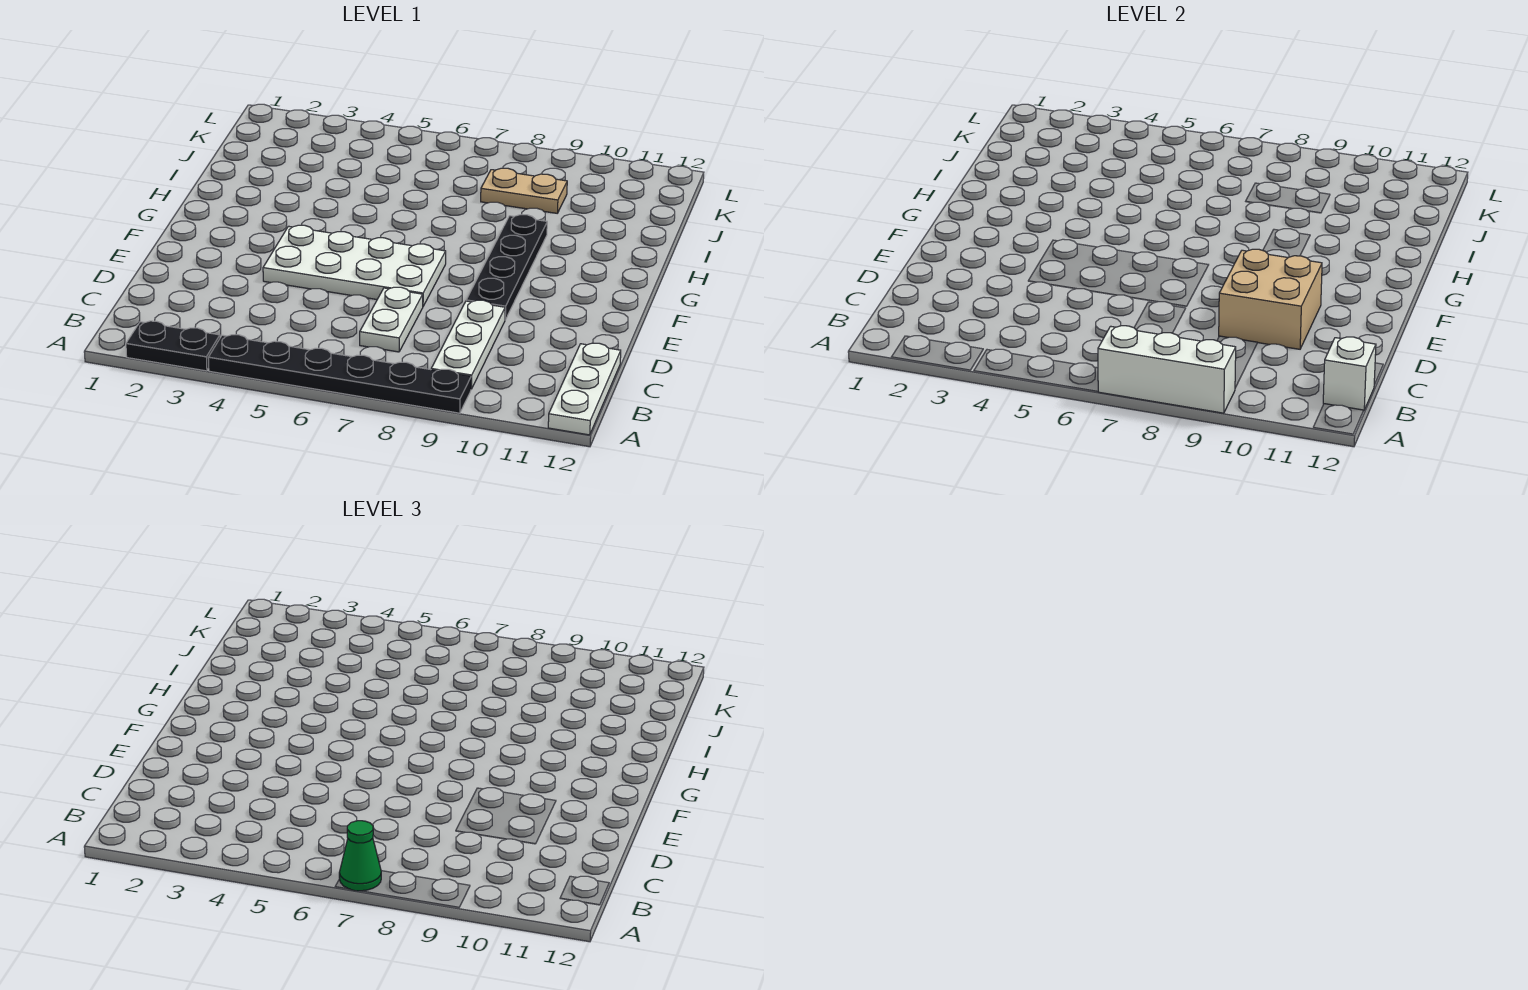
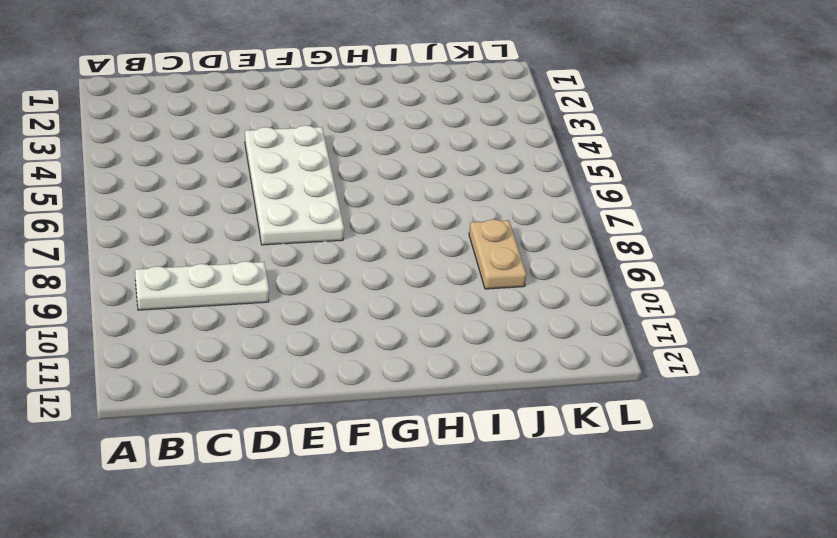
none -> black 1x2 plate [126,321,220,371]
none -> black 1x6 plate [208,335,471,413]
none -> white 1x3 plate [548,343,621,435]

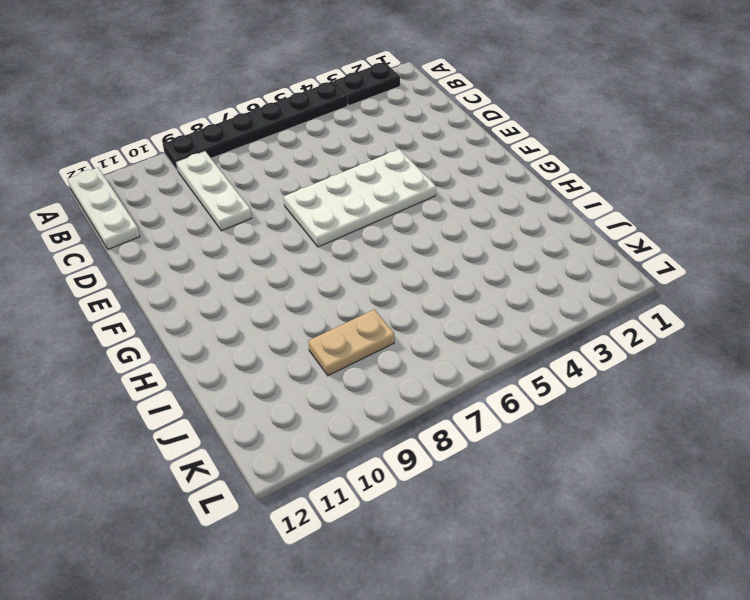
none -> white 1x2 plate [360,287,423,352]
none -> black 1x4 plate [466,215,547,320]
none -> white 1x3 brick [1098,326,1236,413]

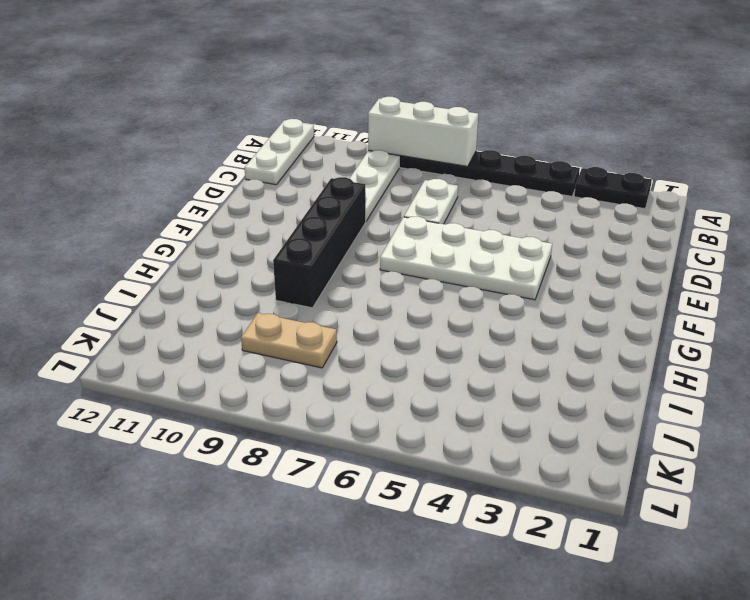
black 1x4 brick [273,177,366,308] -> black 1x4 plate [466,215,547,320]
none -> white 1x1 brick [1323,337,1376,410]
none -> tan 2x2 brick [1219,249,1322,349]
none -> green 1x1 cone [339,821,381,891]

